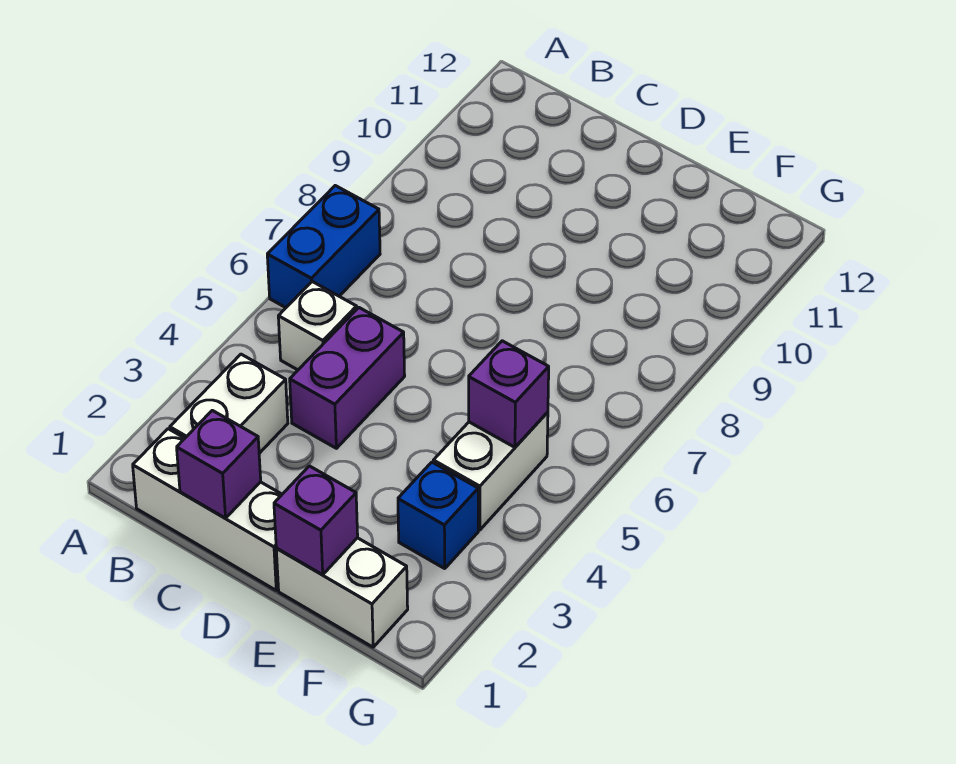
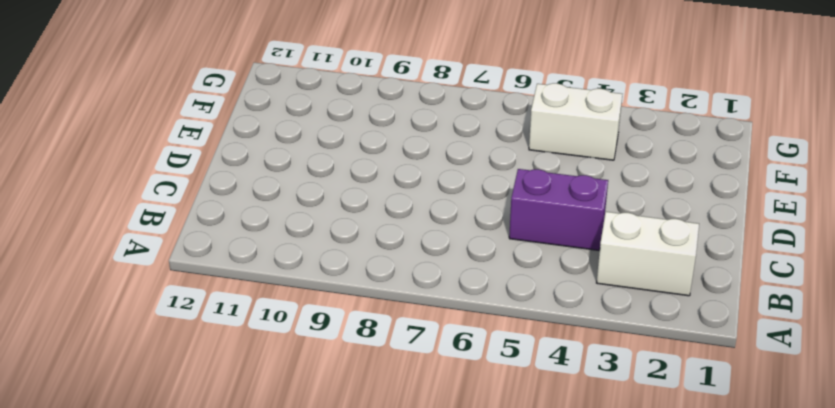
none -> blue 1x2 brick [267,186,380,308]
none -> white 1x3 brick [133,429,282,590]

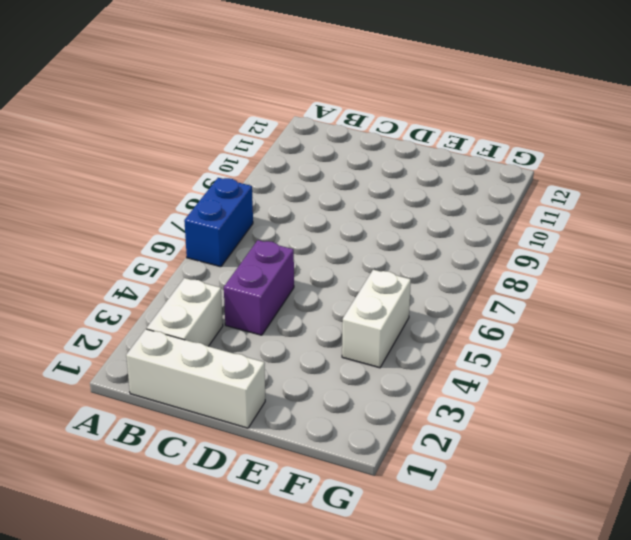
none -> white 1x1 brick [278,282,357,370]
none -> white 1x2 brick [276,538,408,647]

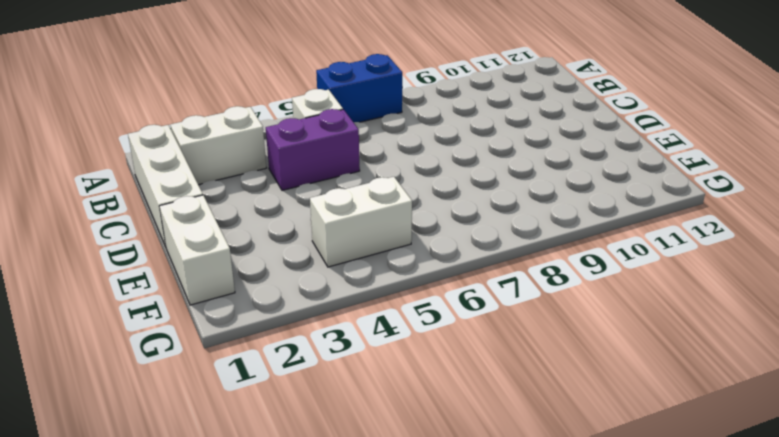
none -> blue 1x1 brick [398,462,478,569]
none -> purple 1x1 brick [177,410,261,518]

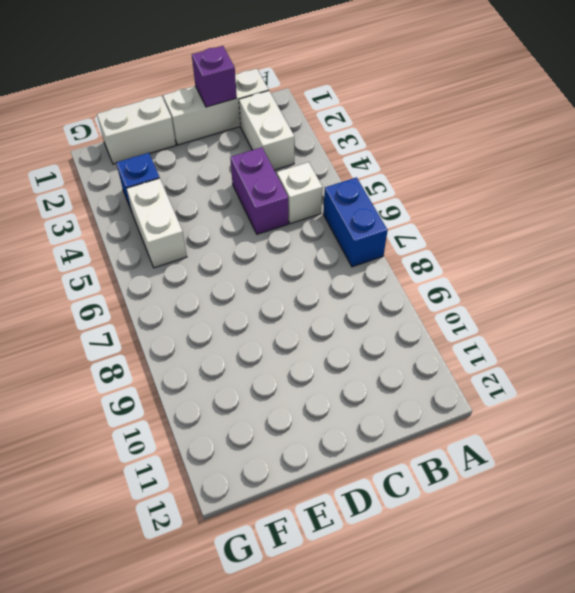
none -> purple 1x1 brick [274,466,358,575]
none -> purple 1x1 brick [469,341,549,447]

